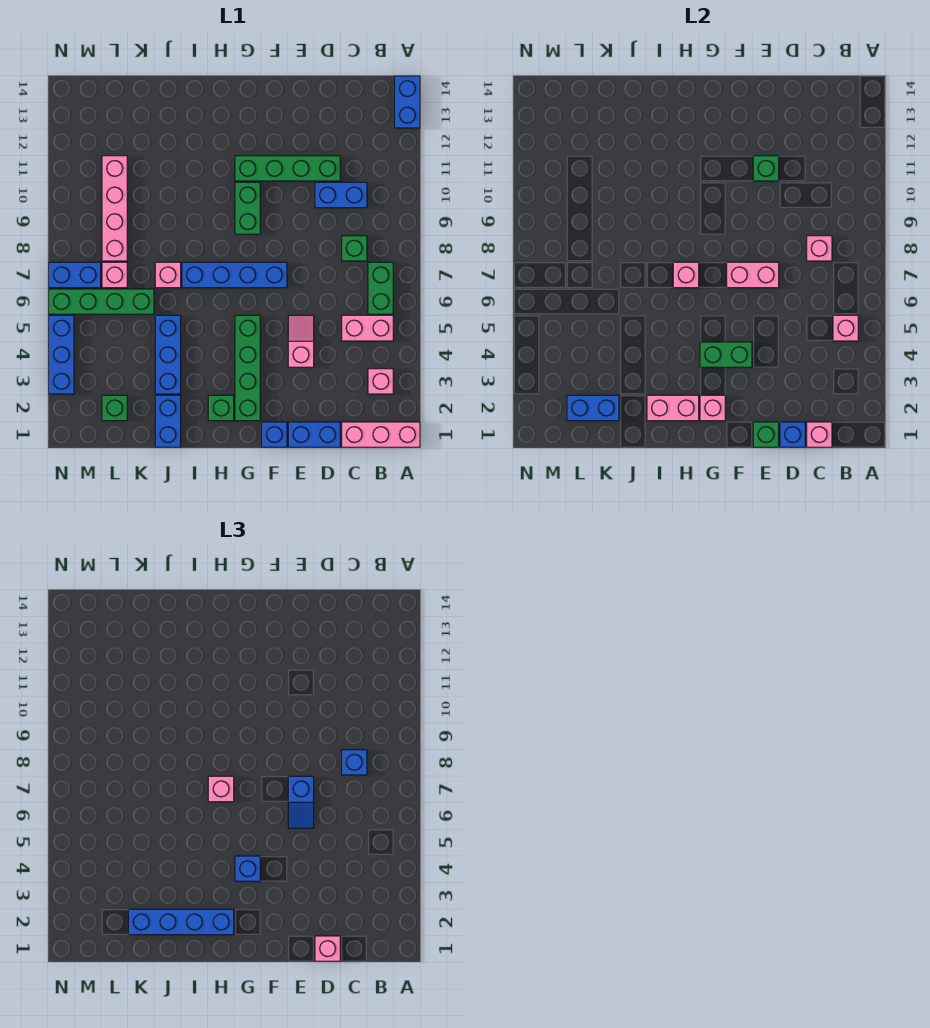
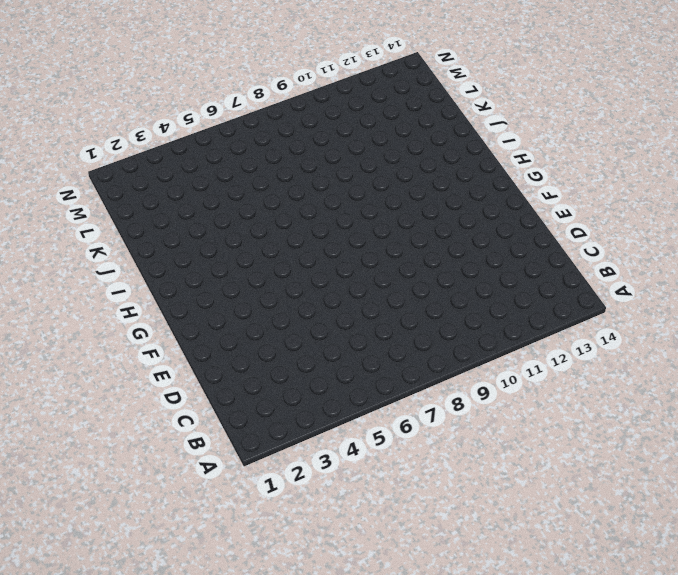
none -> pink 1x3 brick [342,422,420,447]
none -> blue 1x2 brick [395,76,420,128]
none -> pink 1x1 brick [368,369,393,394]
none -> pink 1x2 brick [342,315,393,341]

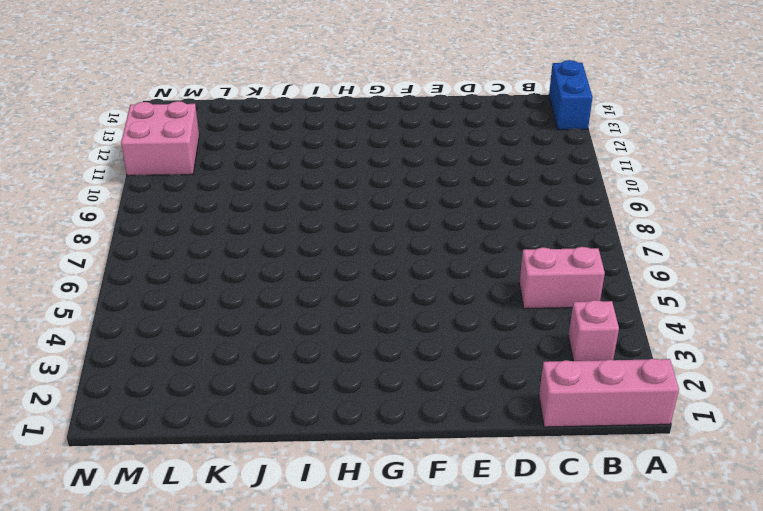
pink 2x2 brick [121,101,199,176] -> none
none -> green 1x2 brick [368,262,393,314]
none -> green 1x1 brick [342,236,367,261]
none -> blue 1x2 brick [315,182,367,208]
none -> blue 1x2 brick [288,422,340,447]

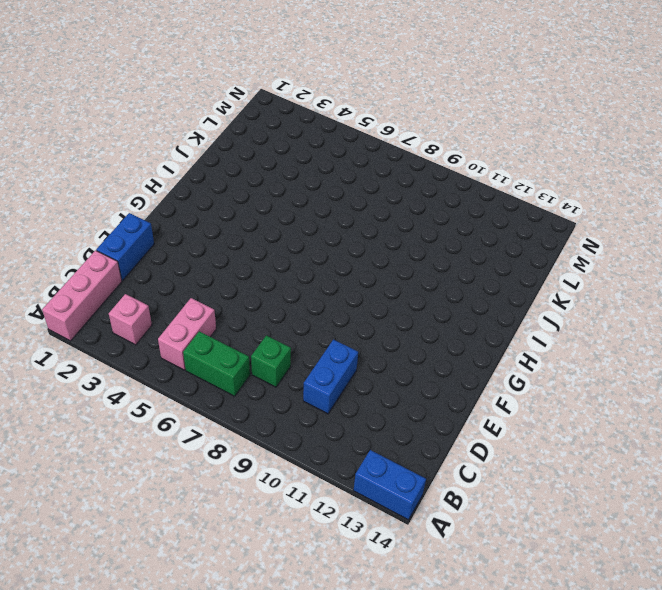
none -> green 1x4 brick [235,156,340,181]
none -> pink 1x2 slope [288,315,314,367]
none -> blue 1x1 brick [262,422,287,447]
none -> blue 1x4 brick [182,262,287,288]

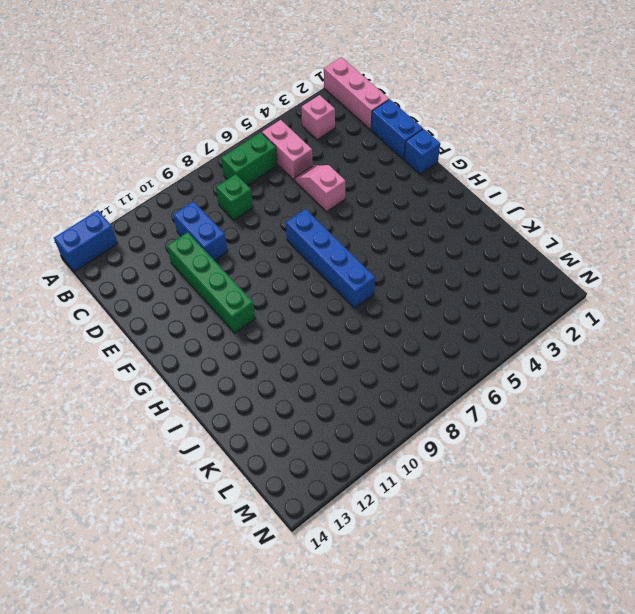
pink 1x2 slope [295,165,345,212] -> pink 1x2 slope turned to [288,315,314,367]
none -> green 1x4 brick [235,315,260,421]
none -> green 1x2 brick [235,182,260,234]
none -> green 1x1 brick [208,395,234,421]
none -> blue 1x2 brick [155,395,181,447]

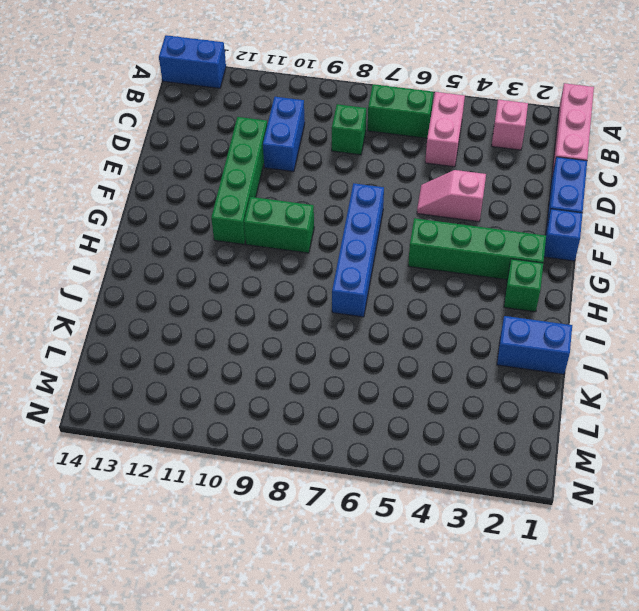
none -> blue 1x3 brick [155,315,181,394]
none -> pink 1x1 brick [155,262,181,288]
none -> green 1x4 brick [49,289,154,314]
none -> green 1x1 brick [102,395,127,421]

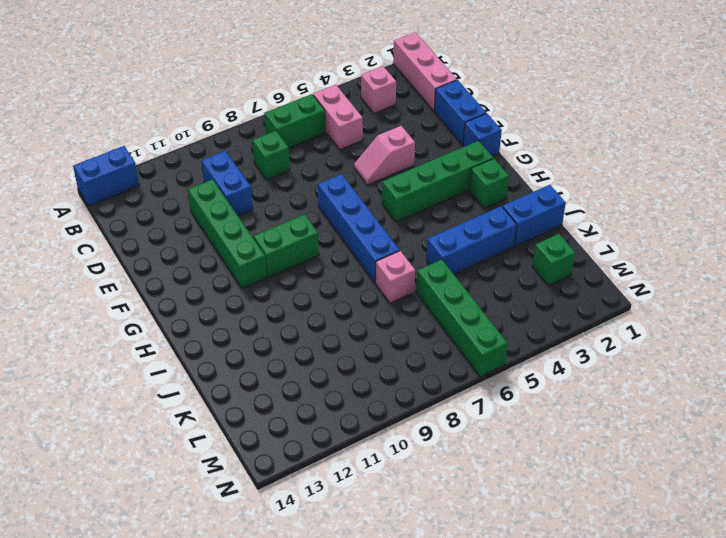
none -> pink 1x1 brick [102,262,127,288]
none -> pink 1x4 brick [102,156,127,261]
none -> blue 1x2 brick [49,262,101,288]
none -> blue 1x3 brick [49,315,74,394]

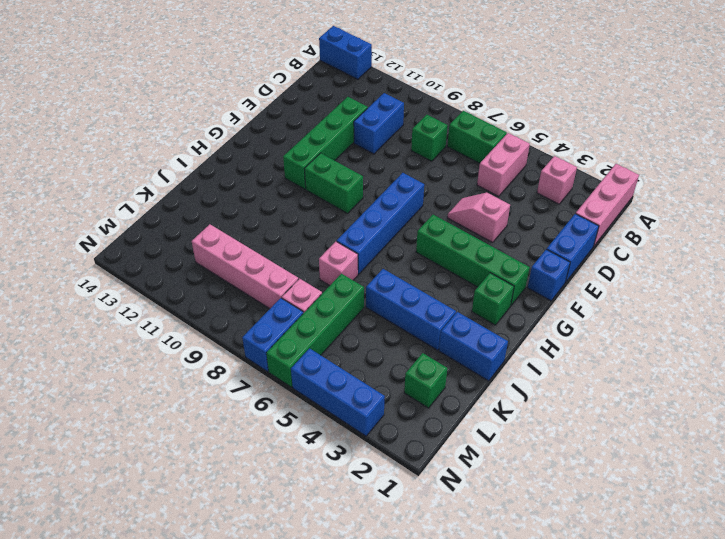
none -> pink 1x1 brick [833,315,858,341]
none -> pink 1x1 brick [807,422,832,447]
none -> pink 1x1 brick [807,236,832,261]
none -> blue 1x1 brick [780,422,805,447]

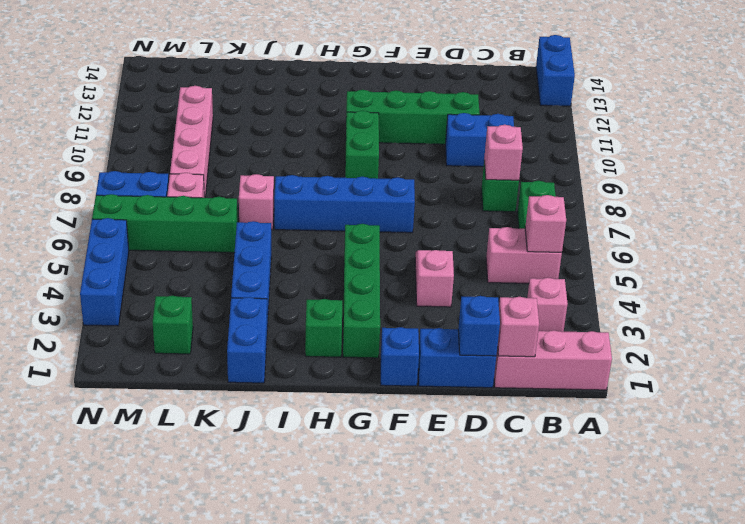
none -> green 1x1 brick [753,422,779,447]
none -> pink 1x2 brick [727,262,779,288]
none -> green 1x1 brick [753,156,779,181]
none -> green 1x2 brick [700,342,752,367]

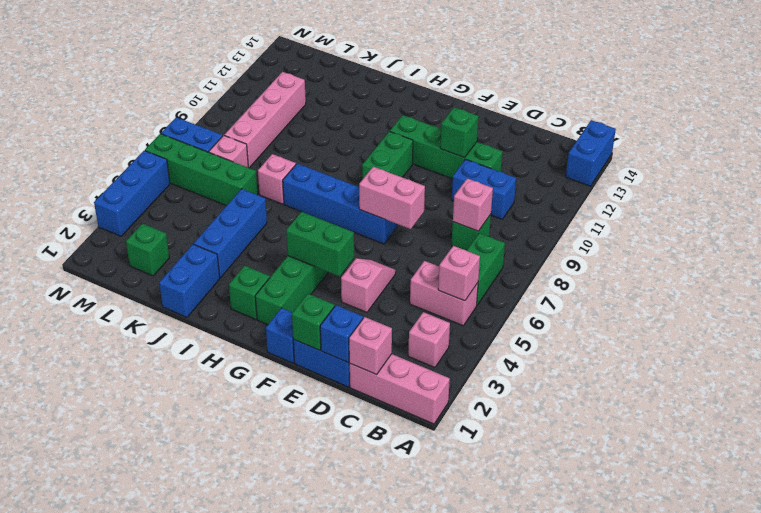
none -> pink 1x1 brick [700,395,725,421]
none -> pink 1x2 brick [647,395,699,421]
none -> pink 1x1 brick [673,262,699,288]
none -> blue 1x2 brick [567,395,619,421]

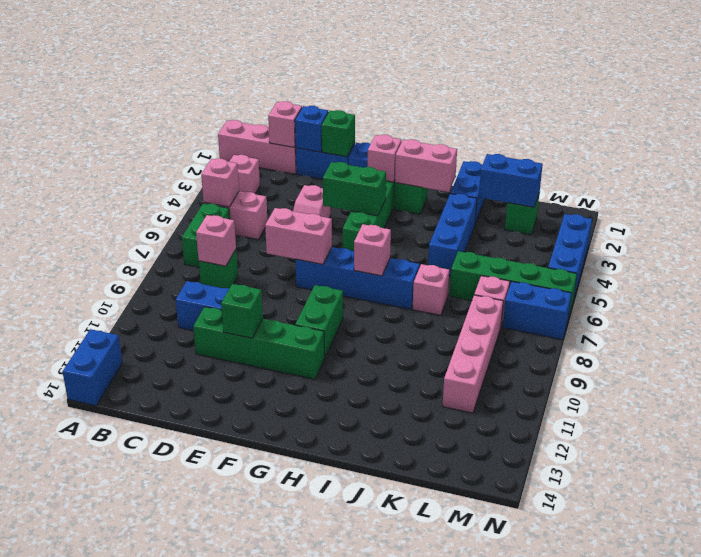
none -> blue 1x1 brick [342,750,367,775]
none -> pink 1x1 brick [315,936,340,961]
none -> blue 1x2 slope [288,776,314,828]
none -> blue 1x1 brick [235,856,260,881]

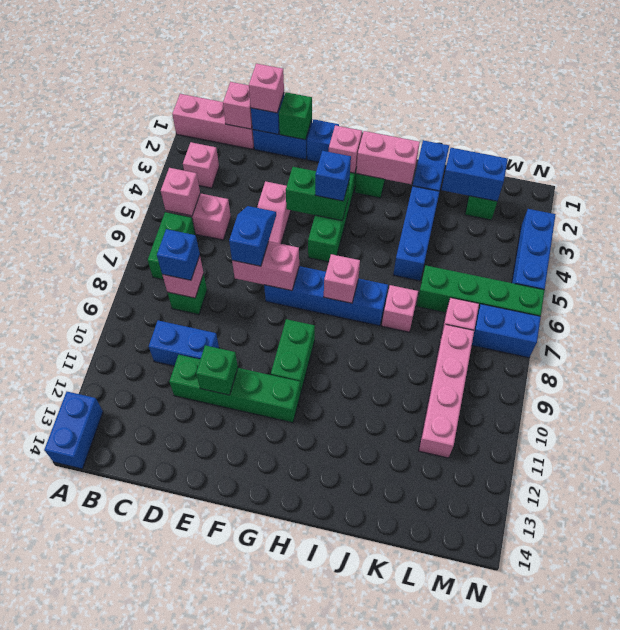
none -> blue 1x4 brick [129,909,234,935]
none -> pink 1x1 brick [208,776,234,802]

